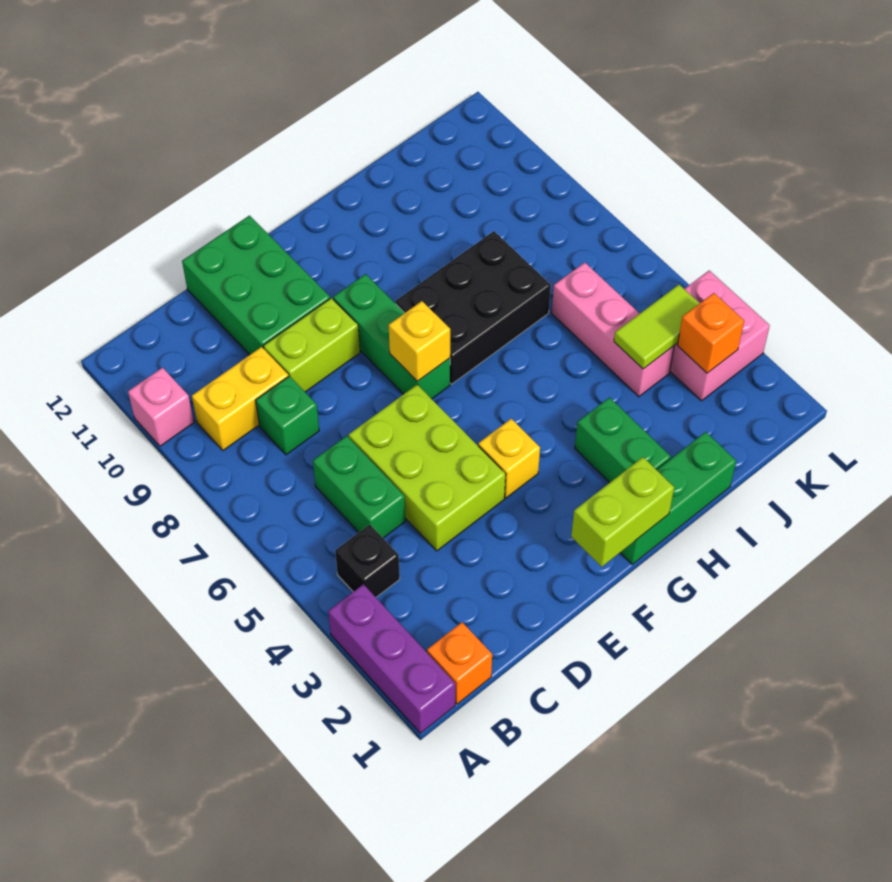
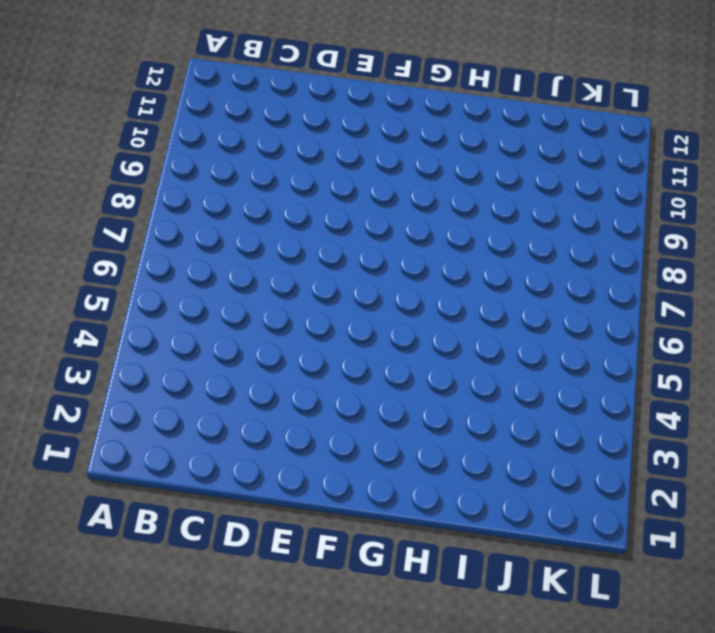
none -> purple 1x3 brick [328,584,455,733]
none -> pink 1x1 brick [128,368,194,446]
none -> orange 1x1 brick [427,622,492,704]

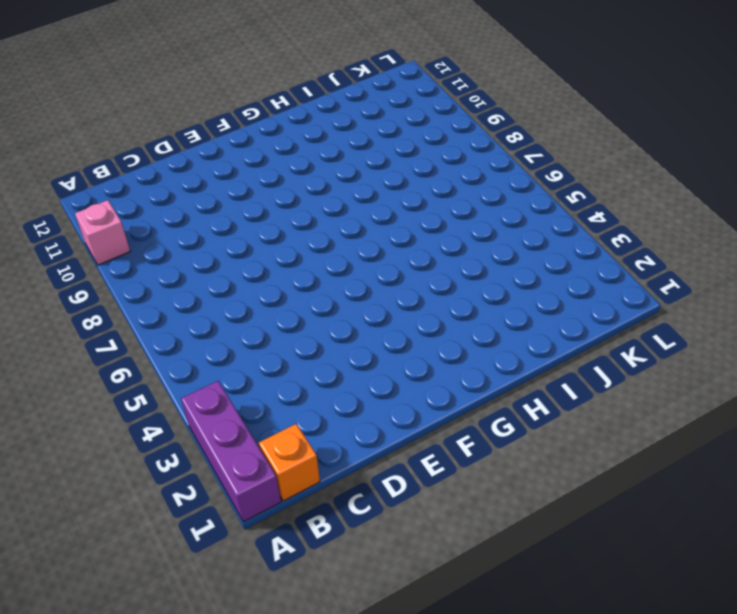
none -> black 1x1 brick [335,525,400,597]
none -> yellow 1x2 brick [192,347,288,450]
none -> green 1x2 brick [313,436,405,538]

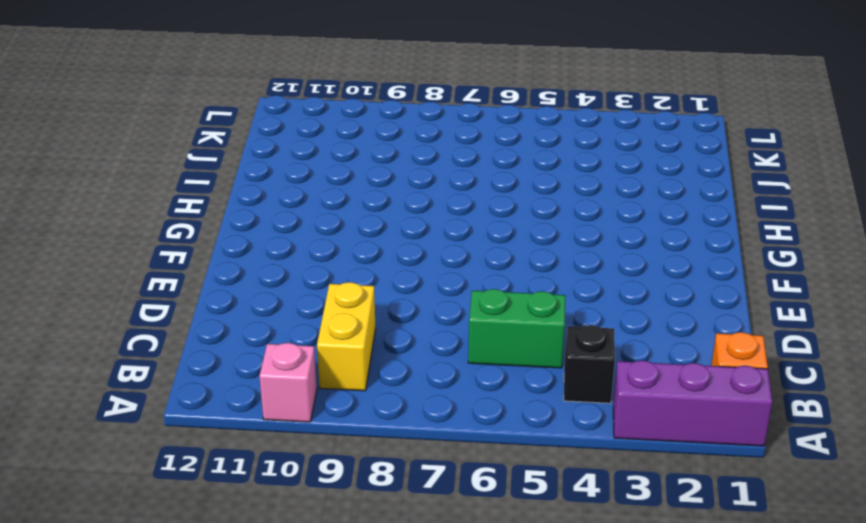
none -> green 1x1 brick [256,376,319,455]
none -> lime 2x3 brick [349,385,506,551]
none -> lime 1x2 brick [263,298,360,392]

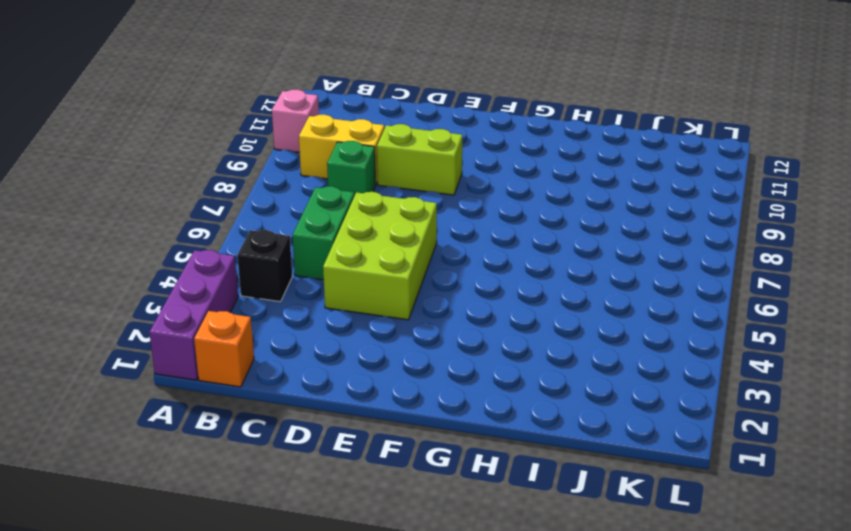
none -> green 2x3 brick [182,216,330,355]
none -> yellow 1x1 brick [478,419,540,498]
none -> green 1x3 brick [333,274,450,399]

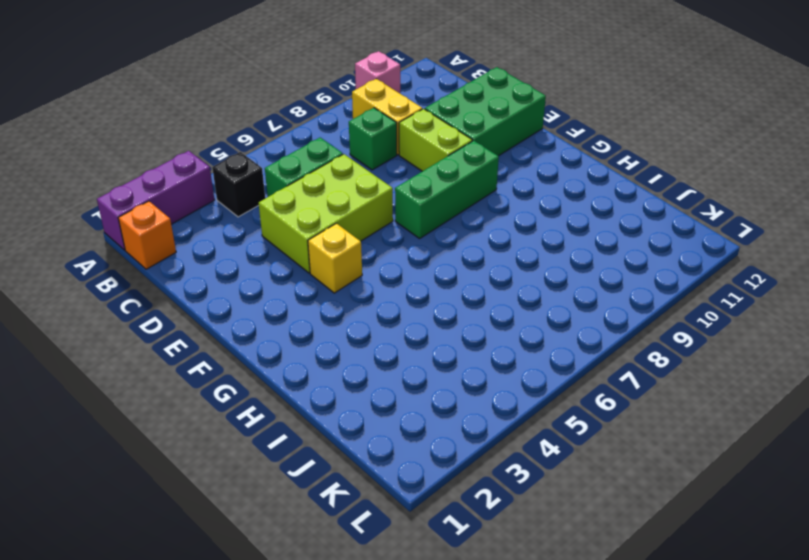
none -> green 1x3 brick [620,432,736,564]
none -> black 2x3 brick [395,231,551,384]
none -> green 1x2 brick [575,397,671,483]

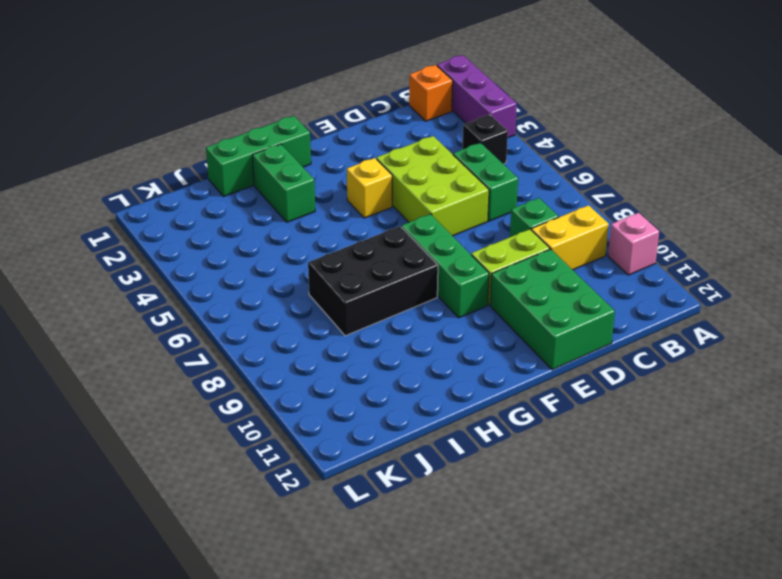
none -> pink 1x3 brick [552,263,674,397]
none -> pink 2x2 brick [670,271,770,401]
none -> lime 1x2 brick [571,457,674,567]

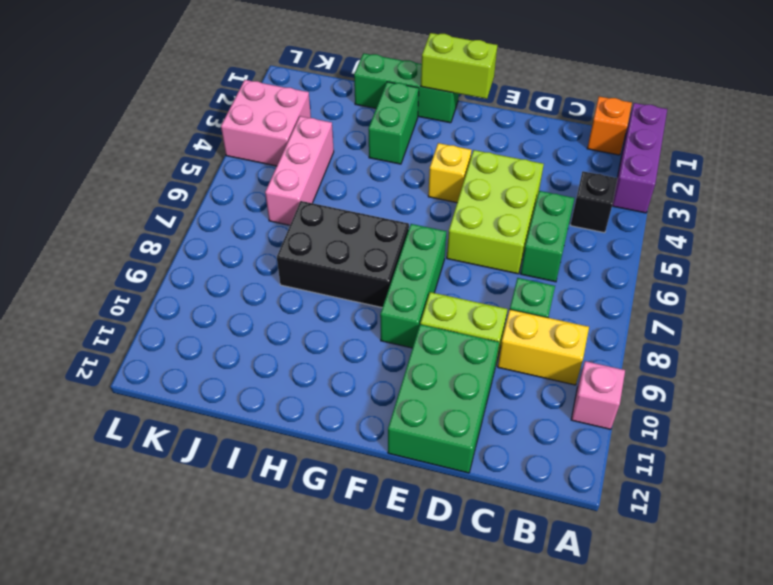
none -> yellow 1x1 brick [389,301,450,381]
none -> lime 1x2 tile [614,285,700,369]
none -> orange 1x1 brick [677,293,744,373]

